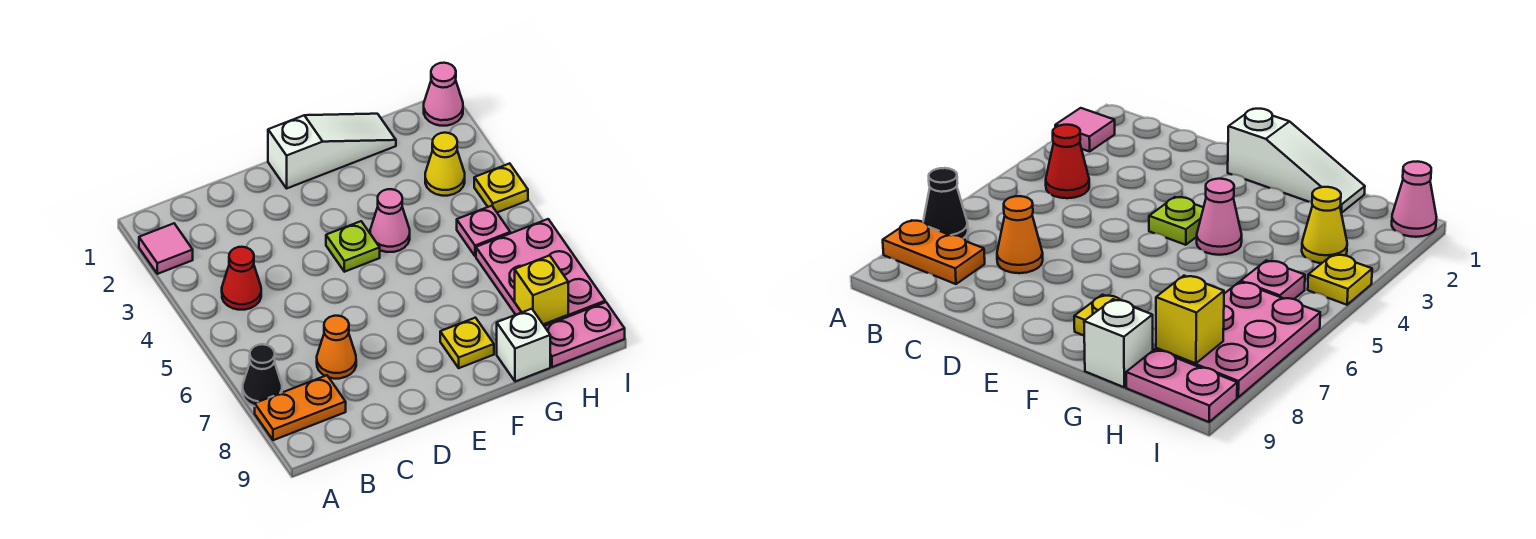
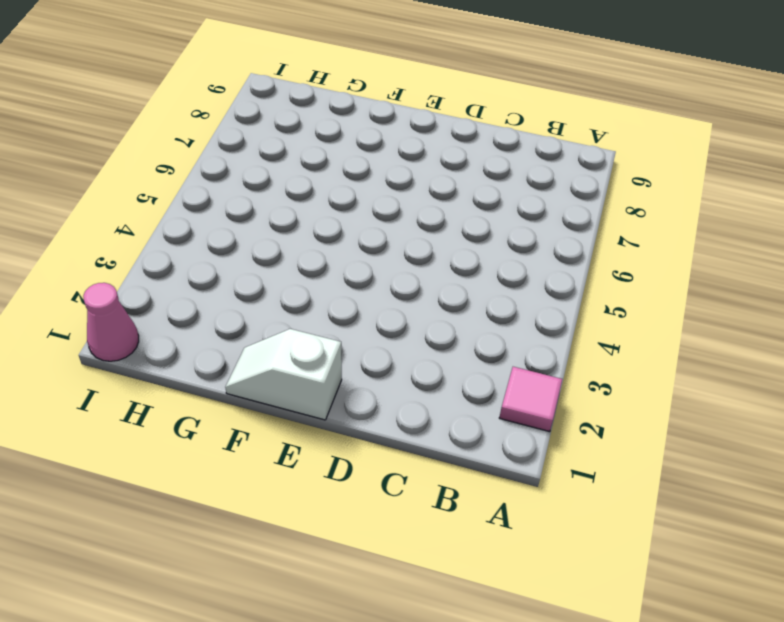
white 1x2 slope [225,329,342,420] -> white 1x3 slope [268,114,396,188]
none -> black 1x1 cone [243,344,282,406]
none -> orange 1x2 plate [255,375,346,440]
none -> red 1x1 cone [222,247,261,310]

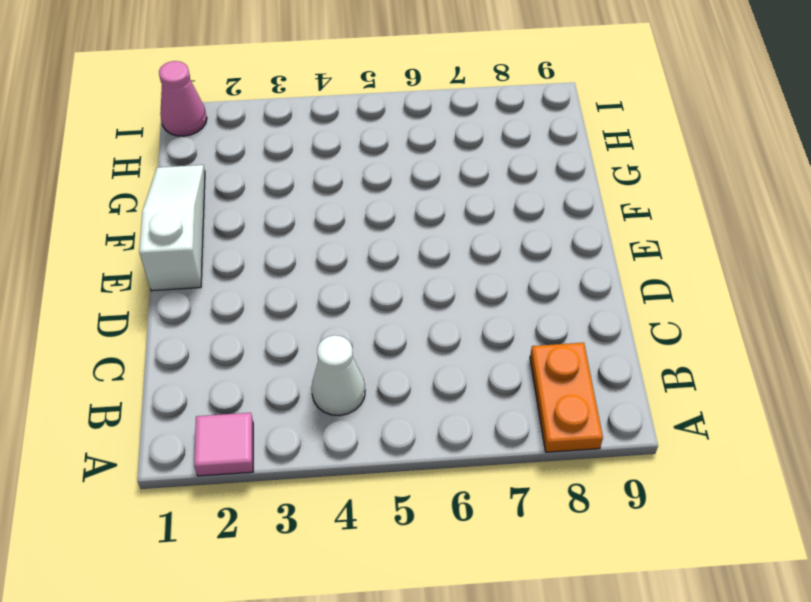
white 1x1 cone [311,335,365,416] -> red 1x1 cone [222,247,261,310]
none -> black 1x1 cone [243,344,282,406]
none -> orange 1x1 cone [317,316,356,379]
none -> lime 1x1 plate [326,221,380,272]

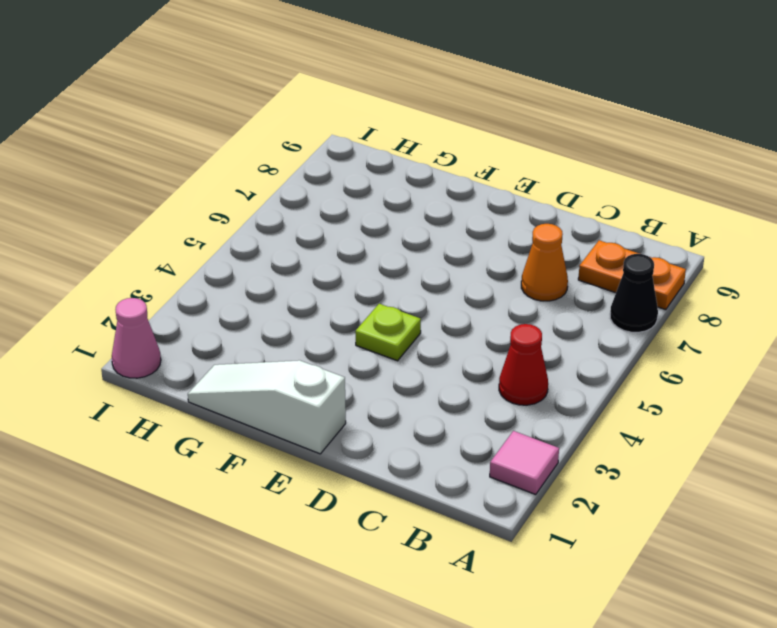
none -> pink 1x1 cone [370,189,410,252]
none -> yellow 1x1 plate [440,318,494,368]
none -> white 1x1 brick [497,309,550,382]

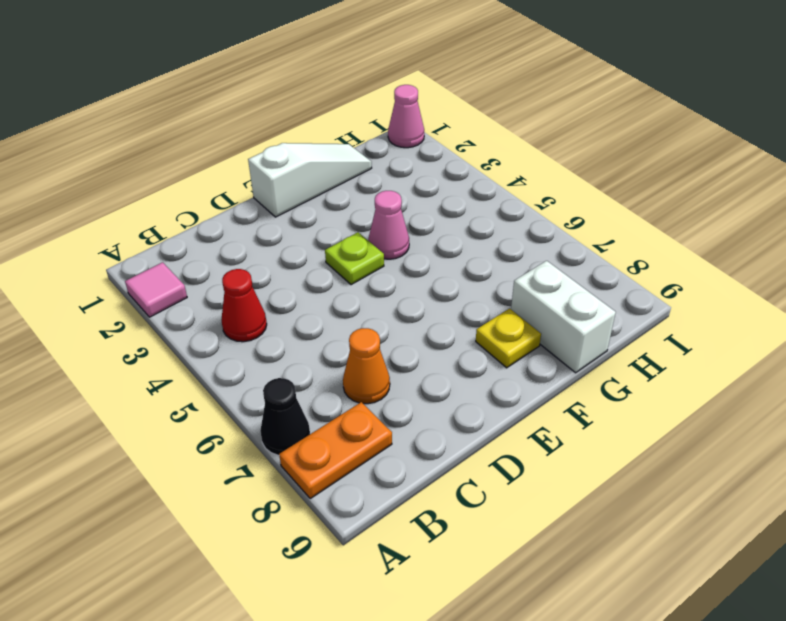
white 1x2 brick [511,261,616,373] -> white 1x1 brick [497,309,550,382]
none -> yellow 1x1 cone [425,133,465,196]
none -> pink 1x1 plate [457,206,510,256]
none -> pink 2x3 plate [476,219,605,326]

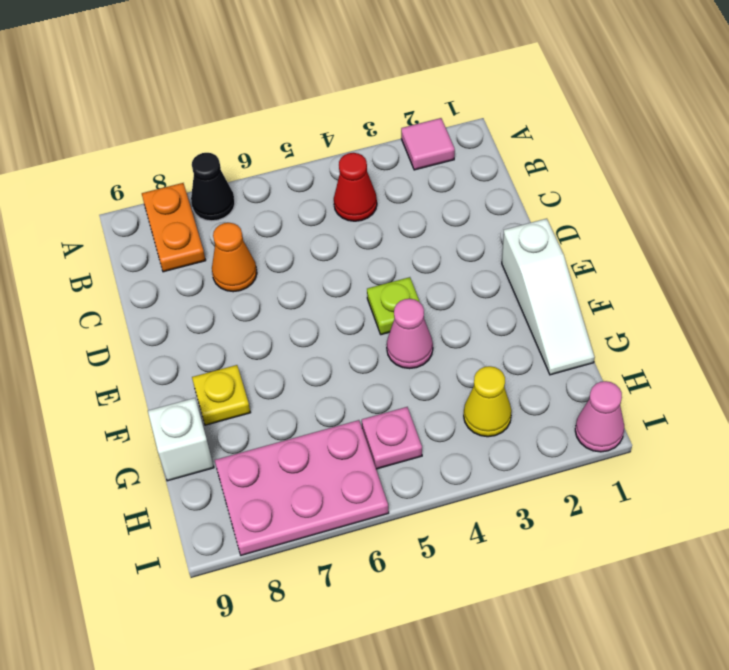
none -> pink 1x2 plate [544,302,625,367]
none -> yellow 1x1 plate [474,163,528,212]
none -> yellow 1x1 brick [515,255,568,324]

